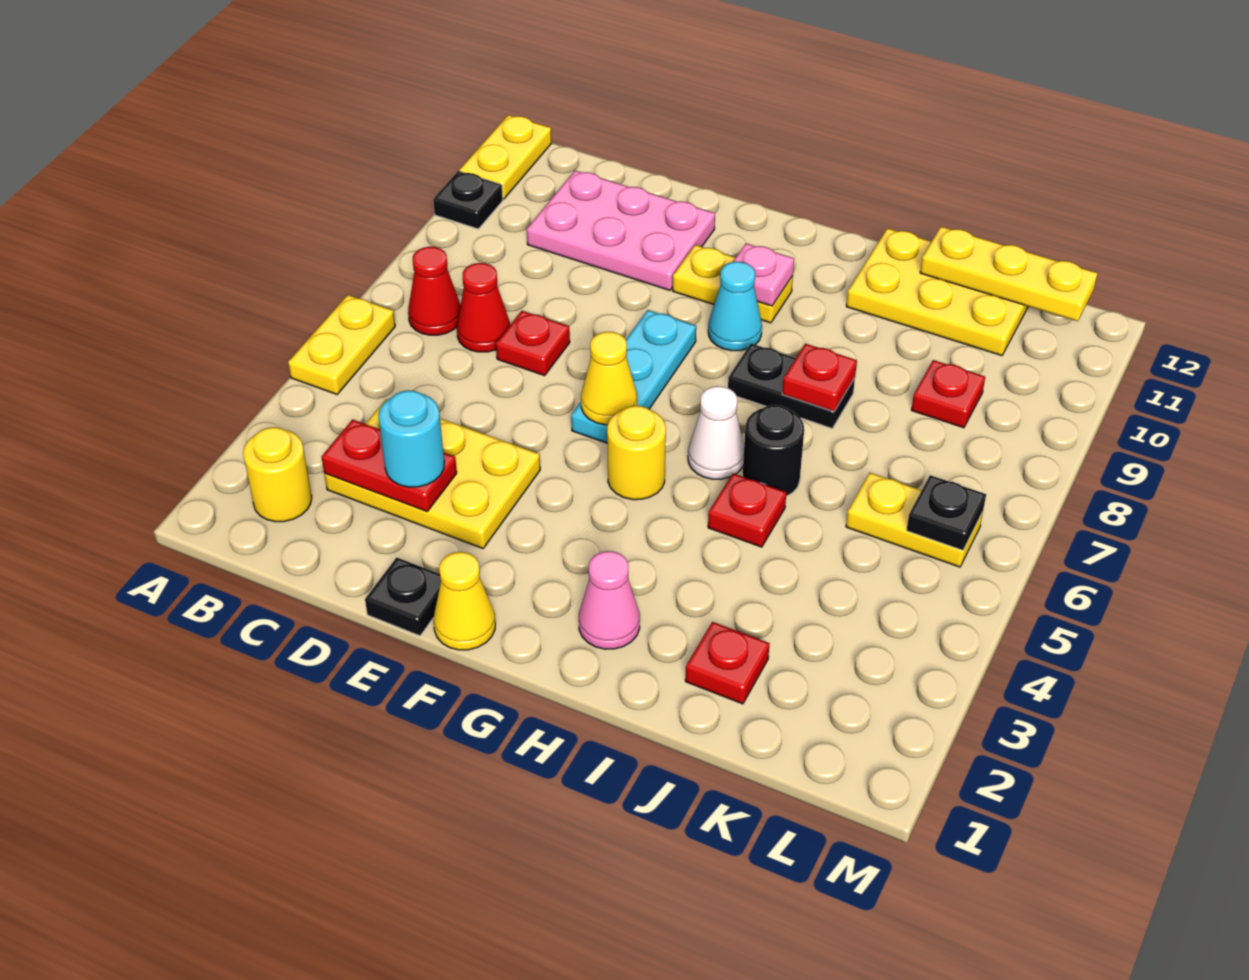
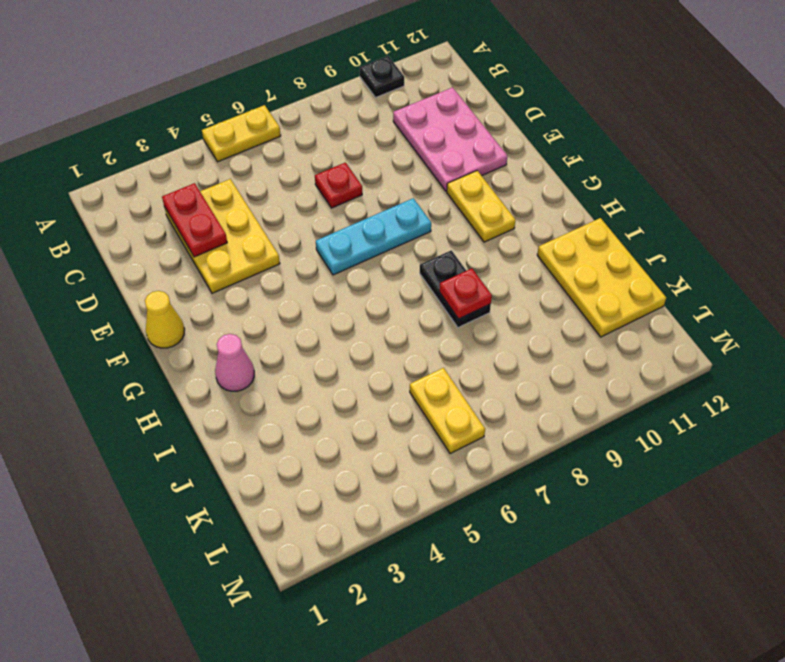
none -> yellow 1x2 plate [460,115,551,199]
none -> yellow 1x1 round brick [243,427,312,522]
none -> red 1x1 cone [408,247,461,335]
none -> red 1x1 cone [457,263,510,352]

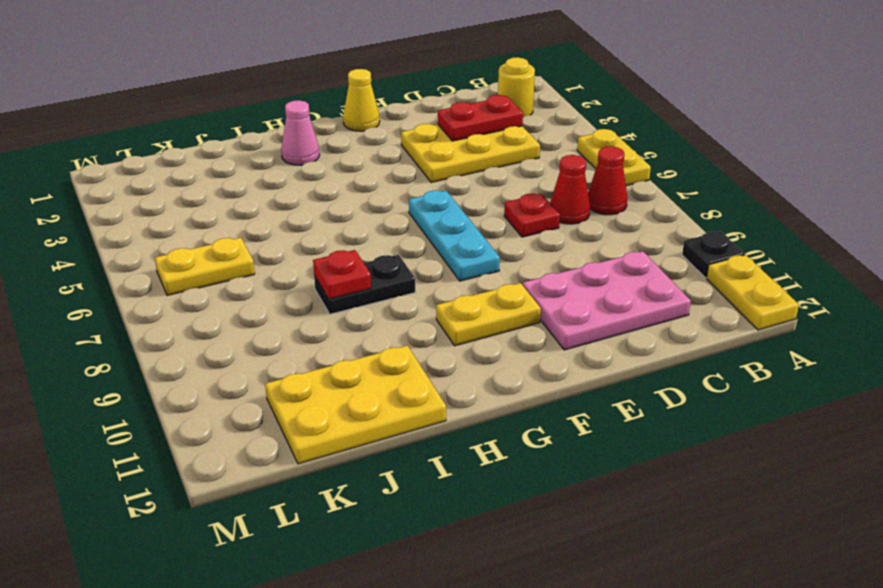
none -> black 1x1 plate [365,558,441,636]
none -> yellow 1x1 round brick [607,406,666,500]
none -> cyan 1x1 cone [708,262,762,351]
none -> white 1x1 cone [688,386,744,479]

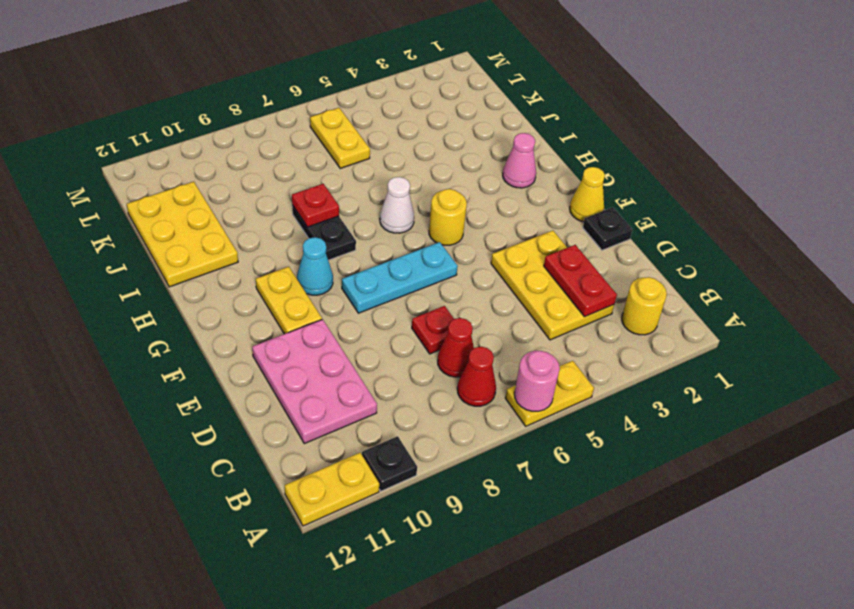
pink 1x1 round brick [514,351,560,411] -> none
none -> red 1x1 plate [708,473,786,547]
none -> black 1x1 round brick [743,405,804,496]
none -> red 1x1 plate [685,622,770,704]
none -> red 1x1 plate [911,360,985,428]

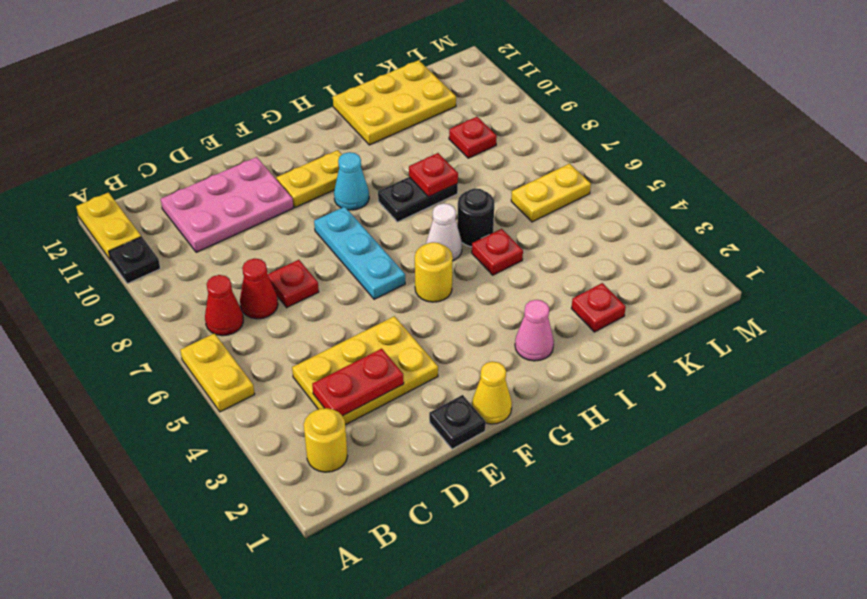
none -> yellow 1x1 cone [581,332,637,425]
none -> pink 1x1 plate [733,243,794,306]
none -> yellow 1x3 plate [920,227,1097,321]
none -> black 1x1 plate [906,475,986,550]

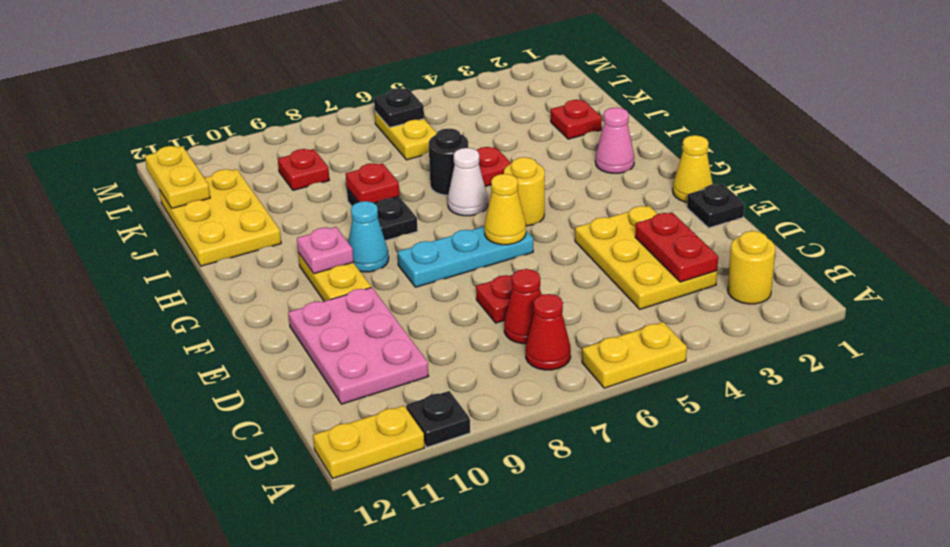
yellow 1x2 plate [145,146,210,208] -> yellow 1x3 plate [920,227,1097,321]
none -> cyan 1x1 round brick [379,390,444,487]

